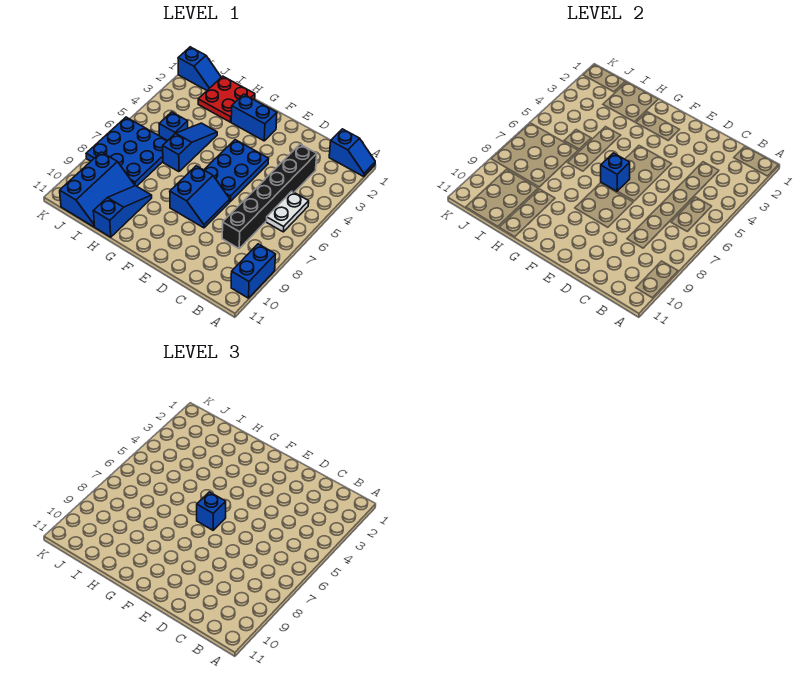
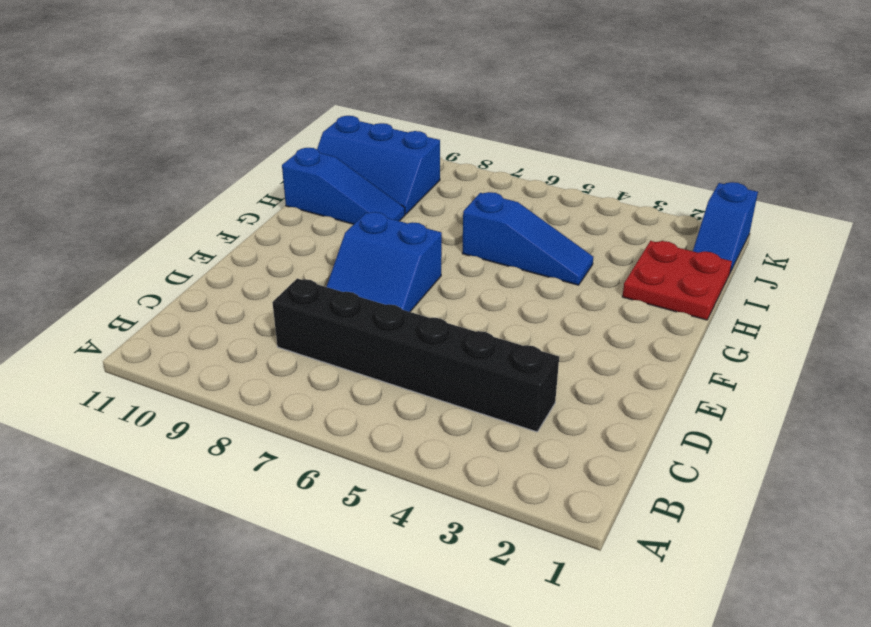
none -> blue 1x2 slope [329,129,375,176]
none -> blue 1x2 brick [231,244,276,298]
none -> white 1x2 plate [266,191,309,232]

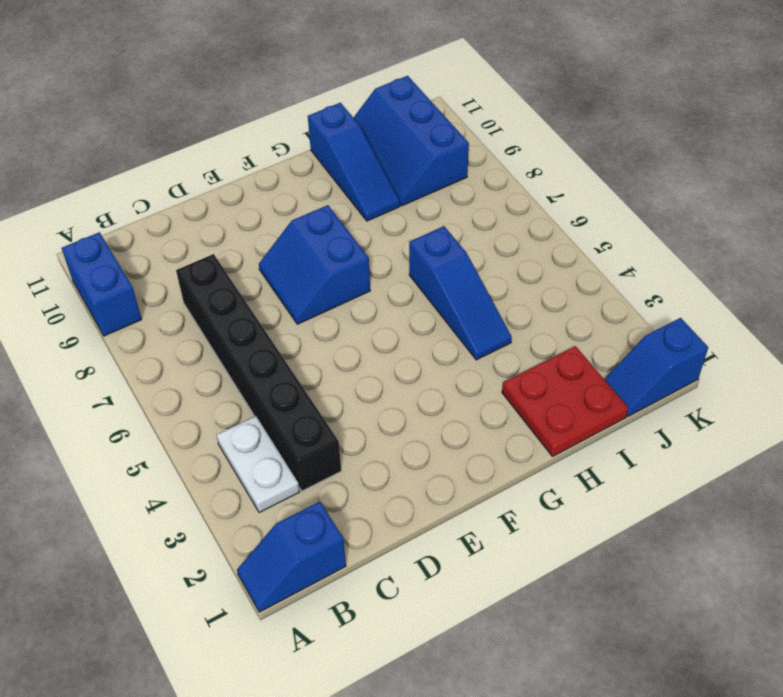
white 1x2 plate [217,416,300,513] -> white 1x2 plate moved to [266,191,309,232]
none -> blue 2x3 plate [204,140,269,201]
none -> blue 1x2 brick [231,94,277,141]
none -> blue 1x1 brick [159,112,188,141]

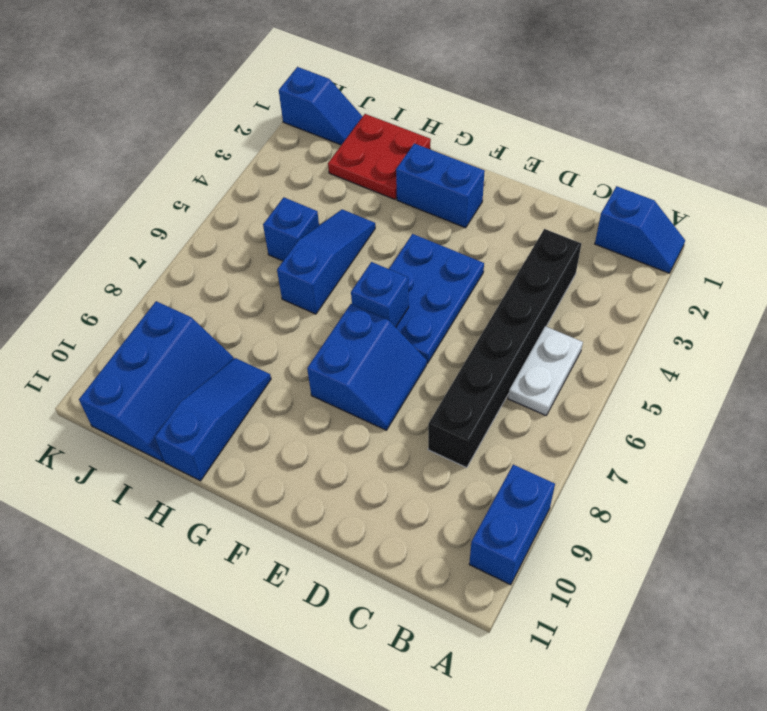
none -> blue 3x3 plate [86,117,167,186]
none -> blue 1x1 brick [197,492,226,530]

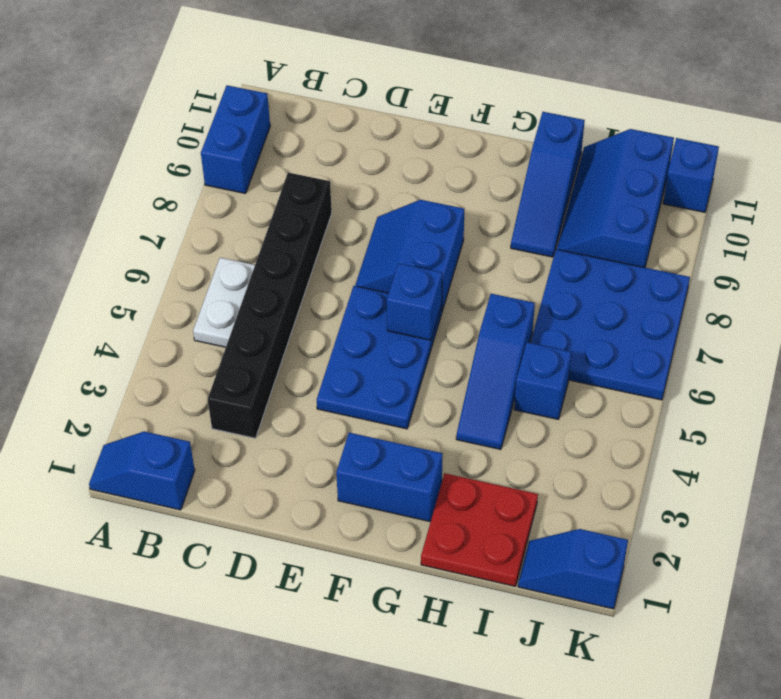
blue 1x1 brick [663,138,719,212] -> blue 1x1 brick moved to [197,492,226,530]

